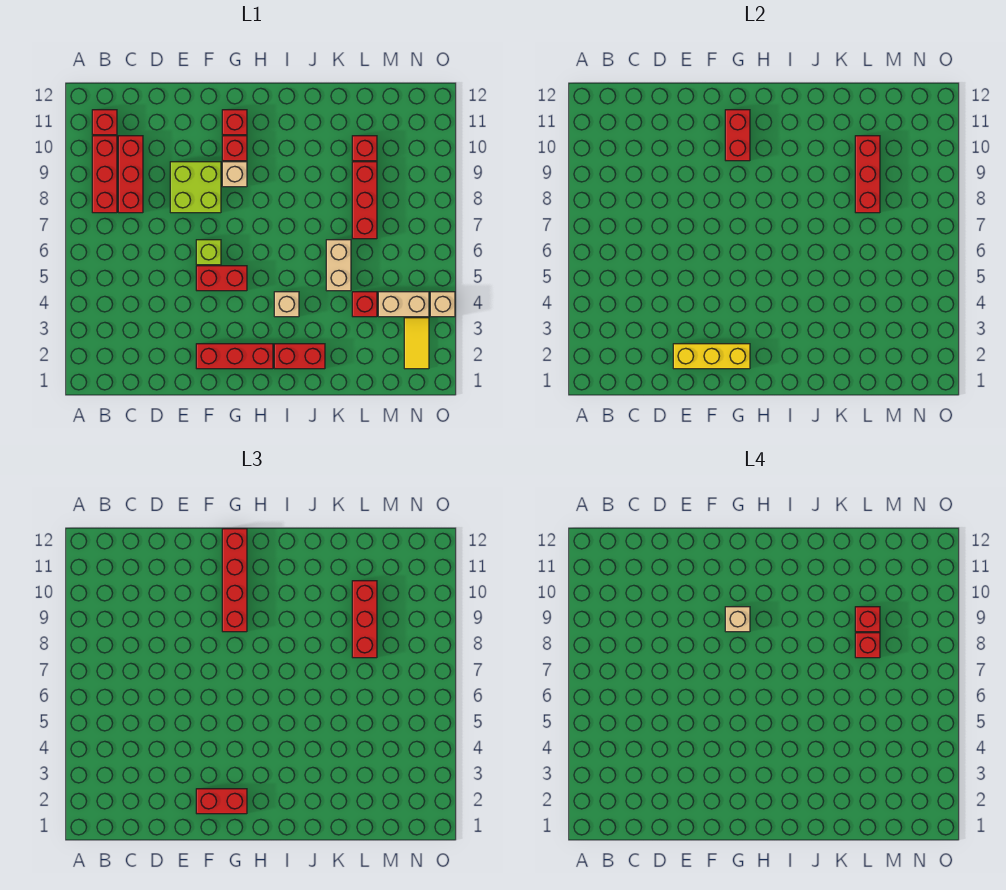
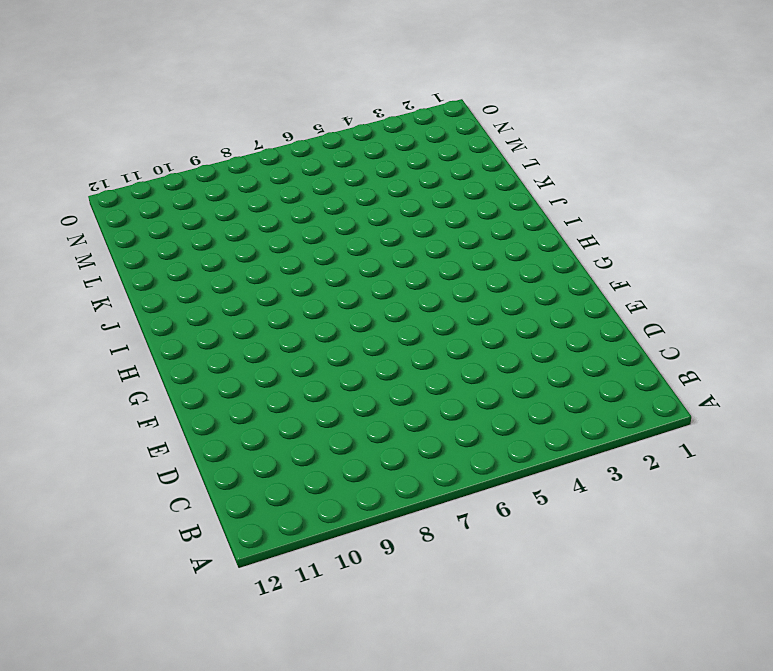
none -> red 1x3 brick [92,136,117,213]
none -> red 1x1 brick [92,110,117,135]
none -> red 1x3 brick [118,136,143,213]

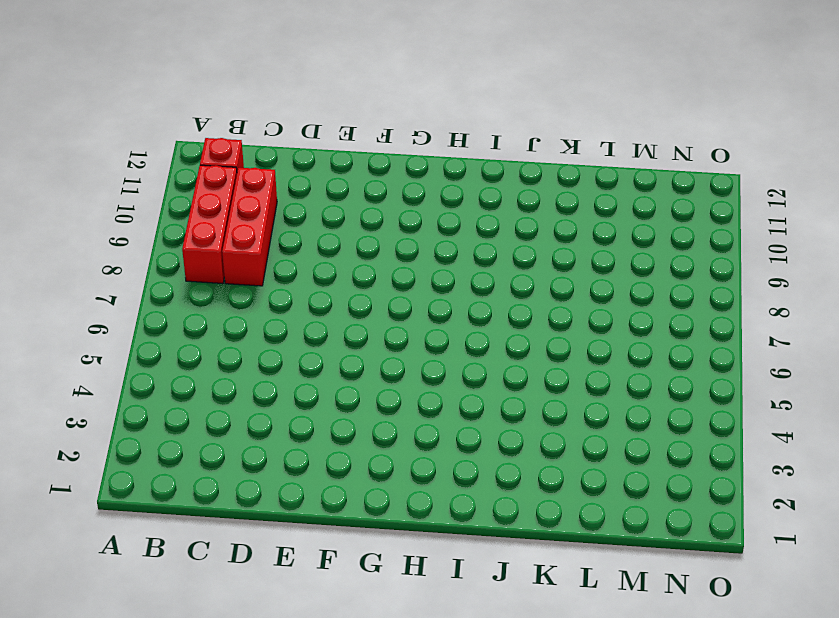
none -> lime 2x2 brick [170,162,221,213]
none -> red 1x3 brick [196,344,273,369]
none -> red 1x2 brick [196,266,247,291]

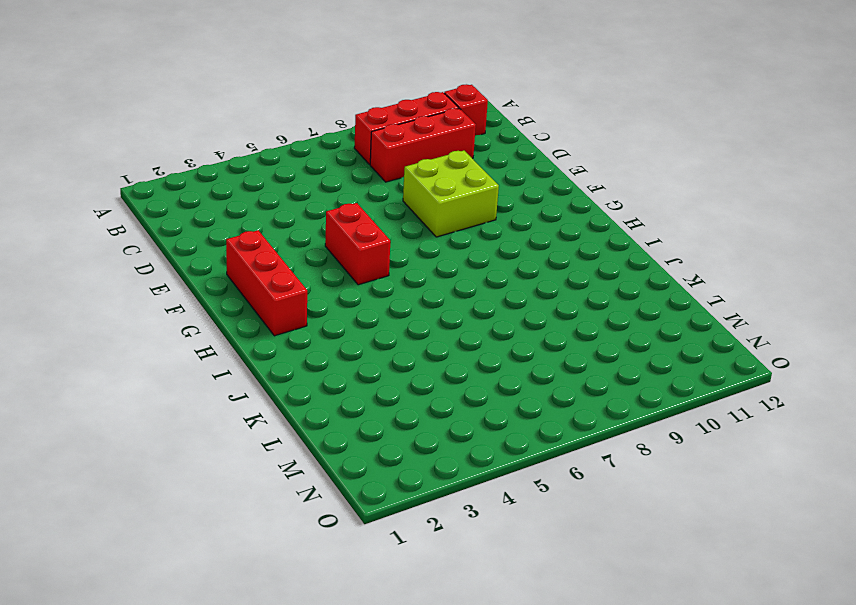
none -> lime 1x1 brick [196,240,221,265]
none -> tan 1x1 brick [222,162,247,187]
none -> red 1x1 brick [222,136,247,161]

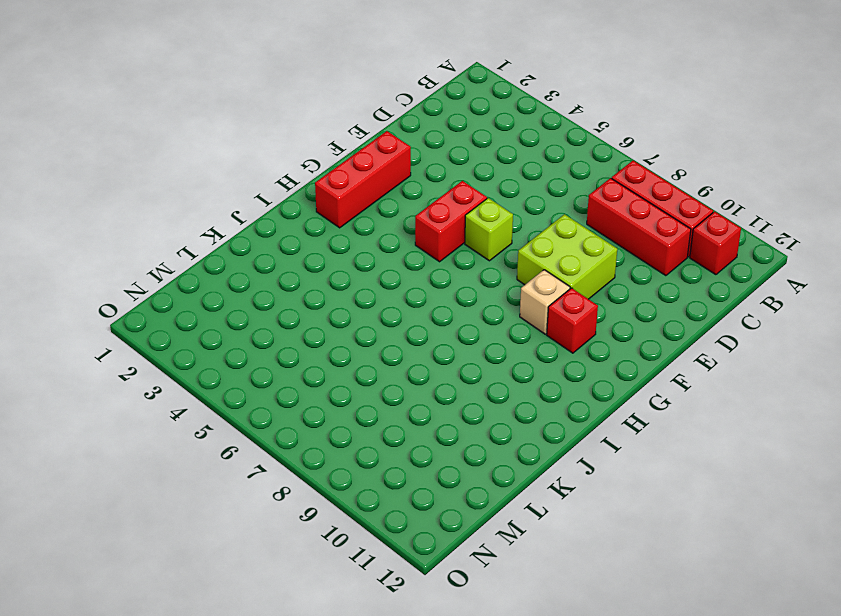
none -> red 1x1 brick [222,110,247,135]
none -> red 1x2 brick [274,344,325,369]
none -> tan 1x1 brick [274,292,299,317]

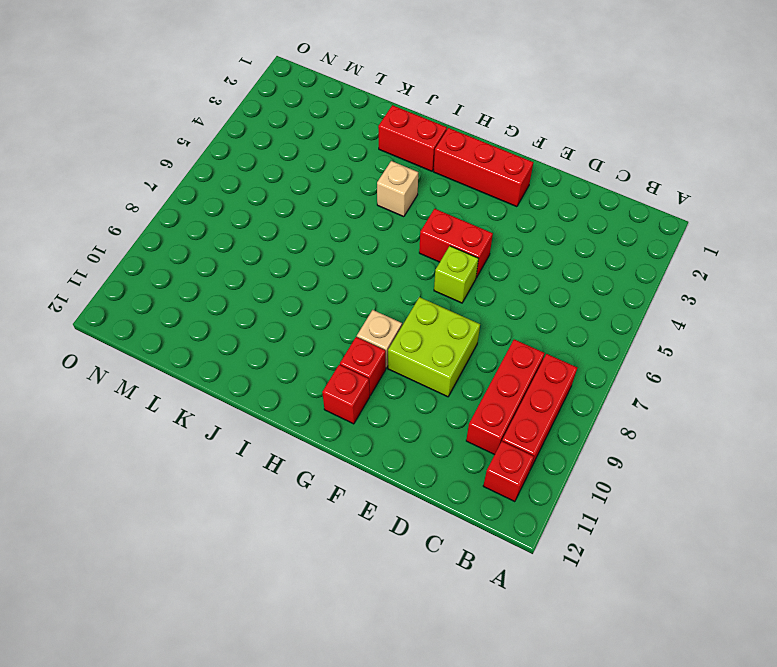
none -> tan 1x2 brick [326,240,351,291]
none -> red 1x1 brick [352,292,377,317]
none -> red 1x3 brick [352,162,377,239]

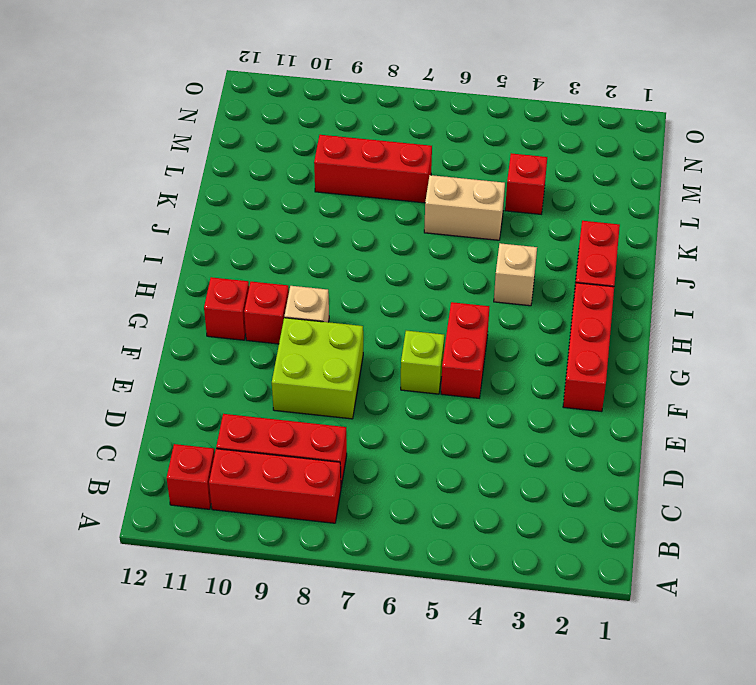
none -> red 1x1 brick [352,136,377,161]
none -> tan 1x2 brick [378,292,429,317]
none -> yellow 1x2 tile [404,318,429,369]

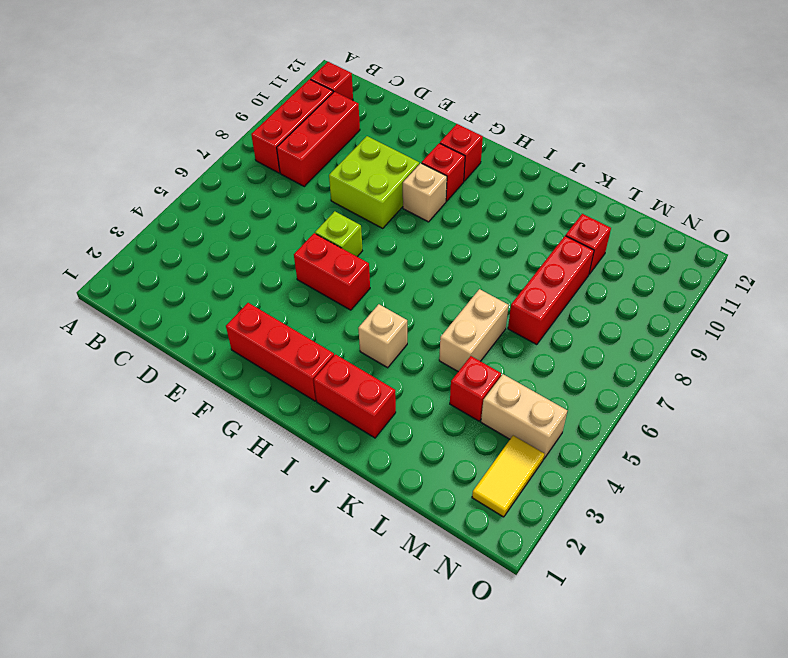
none -> tan 1x1 brick [430,292,455,317]
none -> yellow 1x3 brick [673,344,750,369]
none -> red 1x2 brick [725,110,750,161]

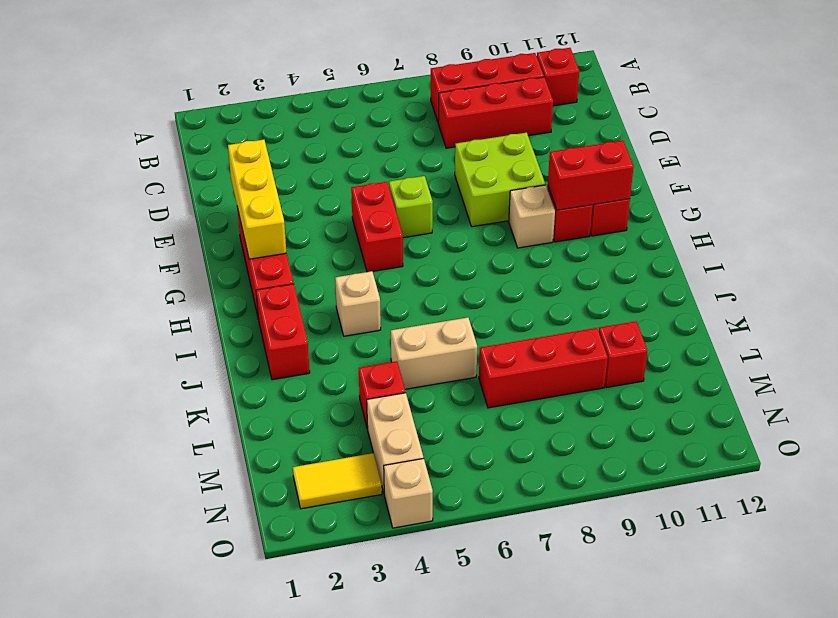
none -> red 1x3 brick [855,136,880,213]
none -> red 1x2 brick [196,789,247,814]
none -> red 1x4 brick [222,529,247,632]

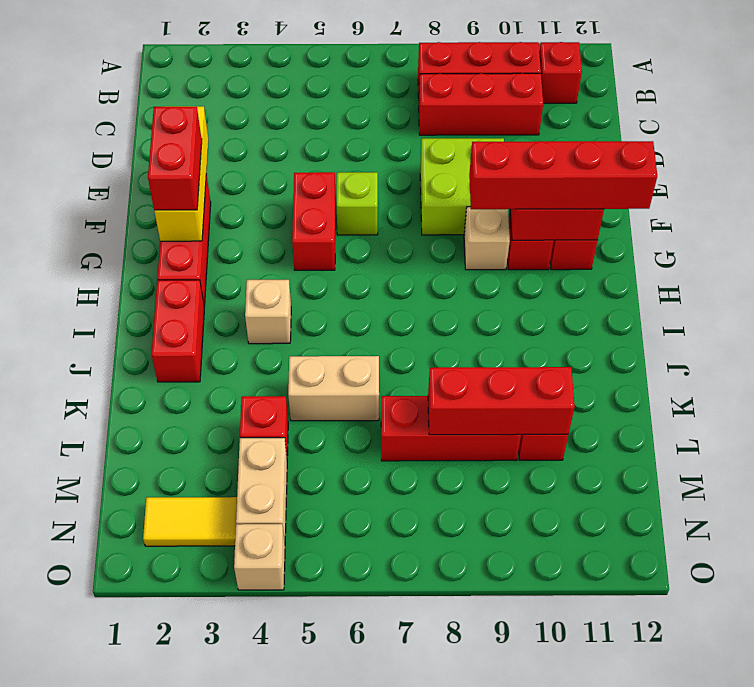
none -> red 1x3 brick [352,581,377,658]
none -> tan 1x1 brick [725,607,750,632]
none -> red 1x1 brick [855,633,880,658]

